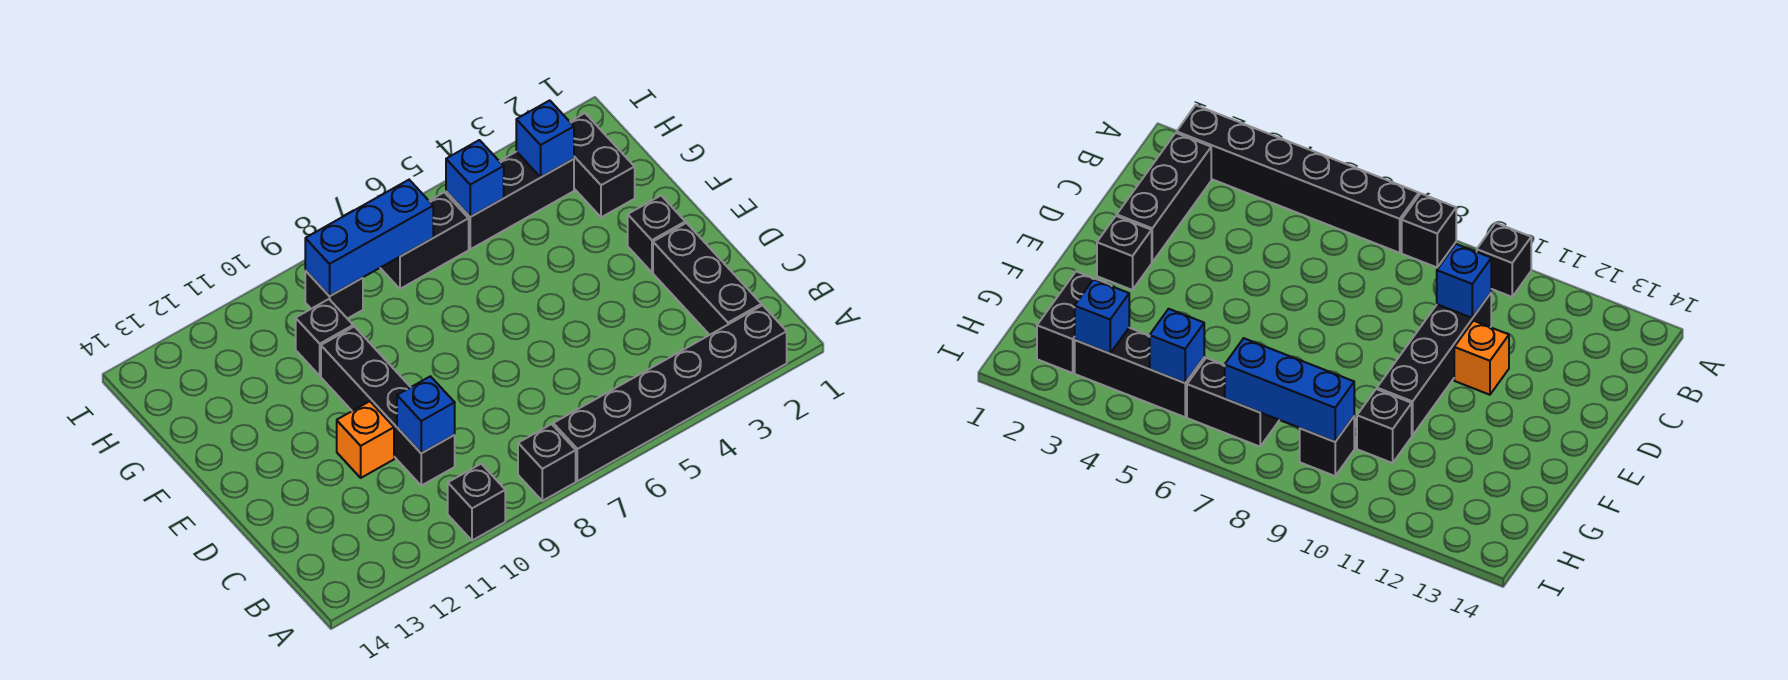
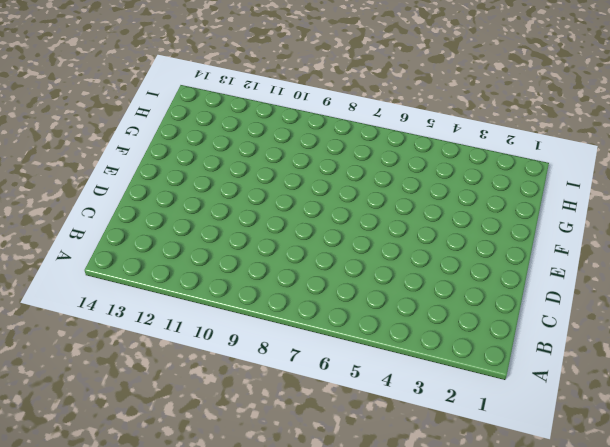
none -> black 1x6 brick [553,305,787,481]
none -> black 1x1 brick [518,424,576,501]
none -> black 1x1 brick [448,464,505,541]

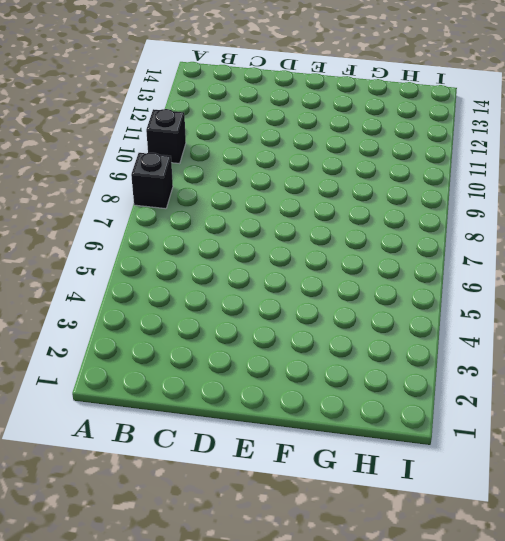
none -> black 1x6 brick [553,305,787,481]
none -> black 1x3 brick [653,223,761,335]
none -> black 1x4 brick [321,326,455,486]

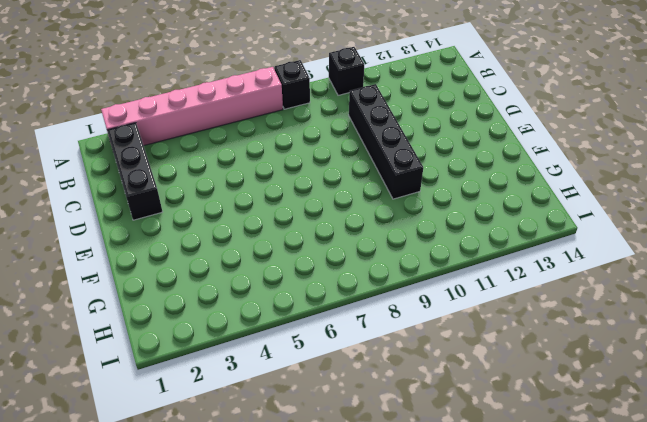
pink 1x6 brick [101,67,283,146] -> black 1x6 brick [553,305,787,481]
none -> orange 1x1 brick [337,401,394,478]
none -> black 1x1 brick [628,196,685,272]
none -> black 1x2 brick [570,113,635,217]

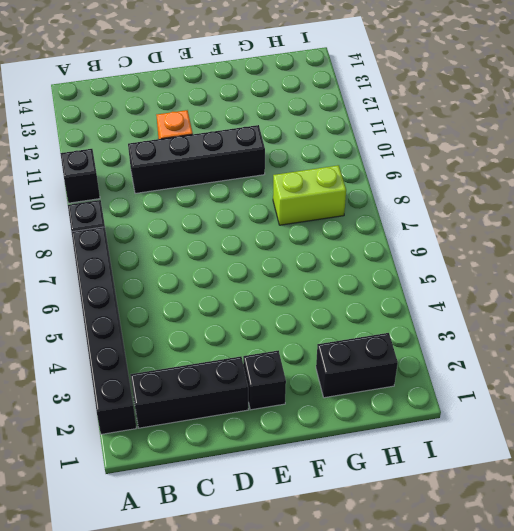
lime 1x2 brick [273,165,346,225] -> none
none -> black 1x1 brick [296,299,353,376]
none -> black 1x3 brick [446,152,574,249]
none -> black 1x2 brick [381,192,469,289]

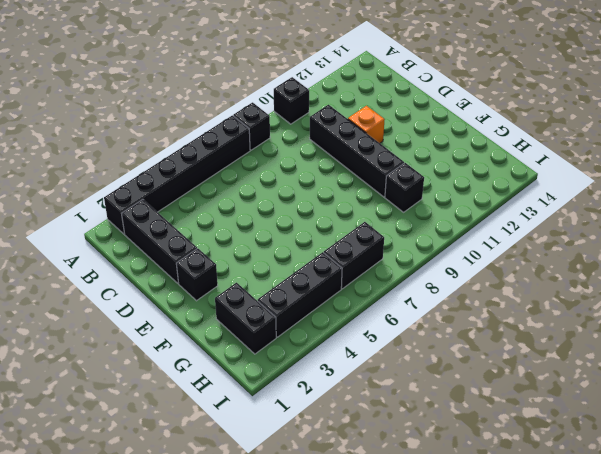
none -> black 1x1 brick [305,271,363,319]
none -> blue 1x1 brick [397,376,455,453]
none -> blue 1x1 brick [516,100,574,177]

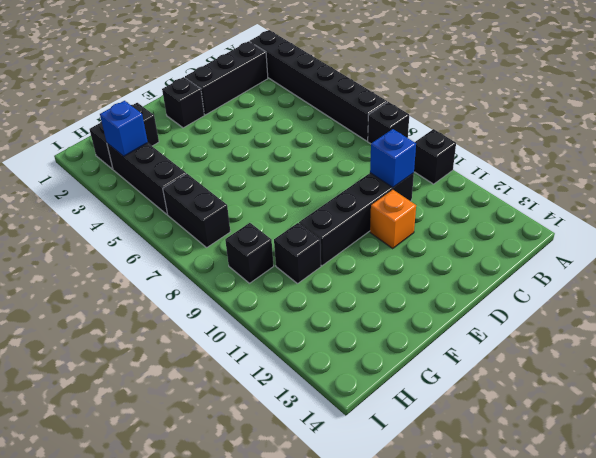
none -> blue 1x1 brick [446,140,504,217]
none -> blue 1x3 brick [305,180,433,296]

